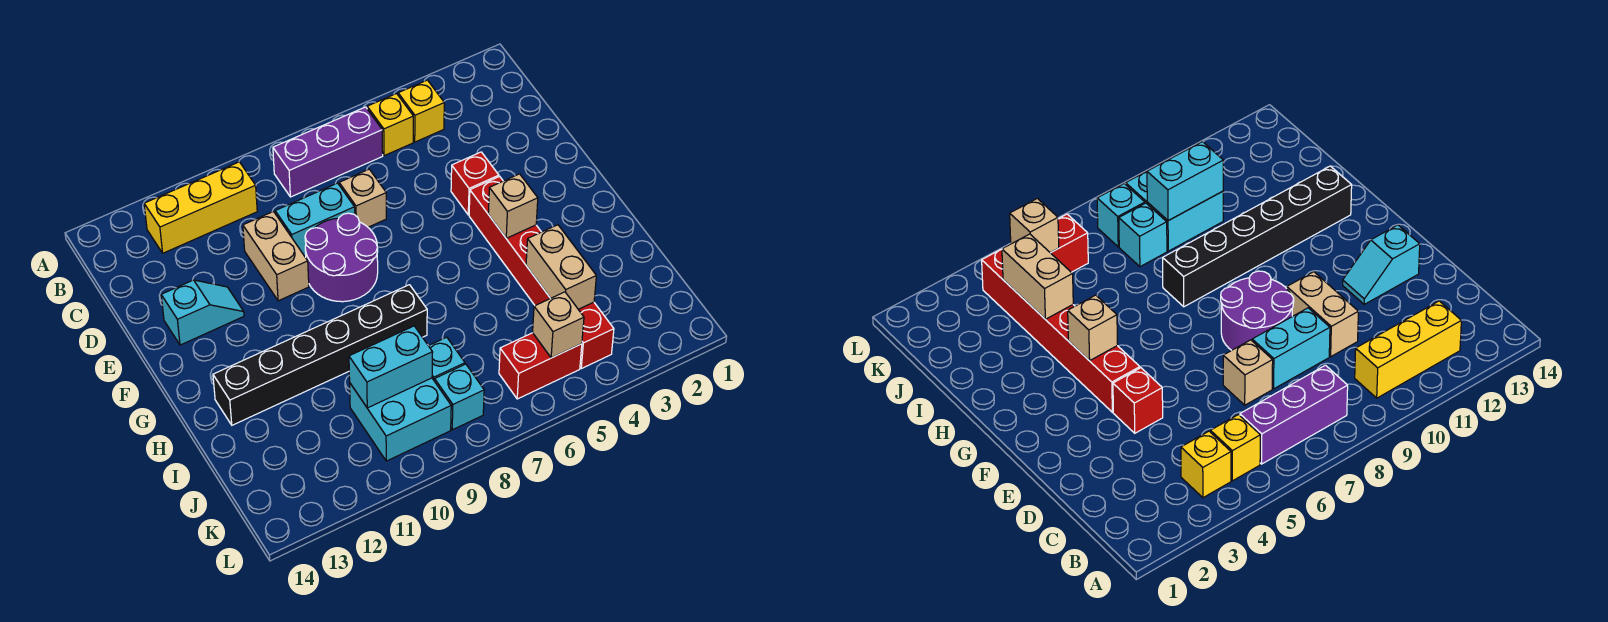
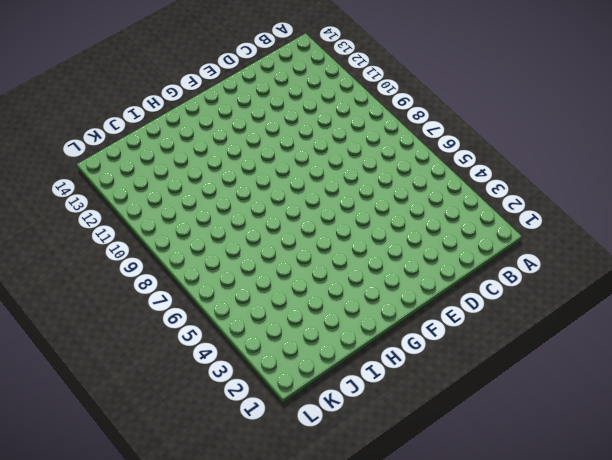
none -> yellow 1x1 brick [398,80,444,142]
none -> yellow 1x1 brick [367,94,413,156]
none -> purple 1x3 brick [273,107,383,197]

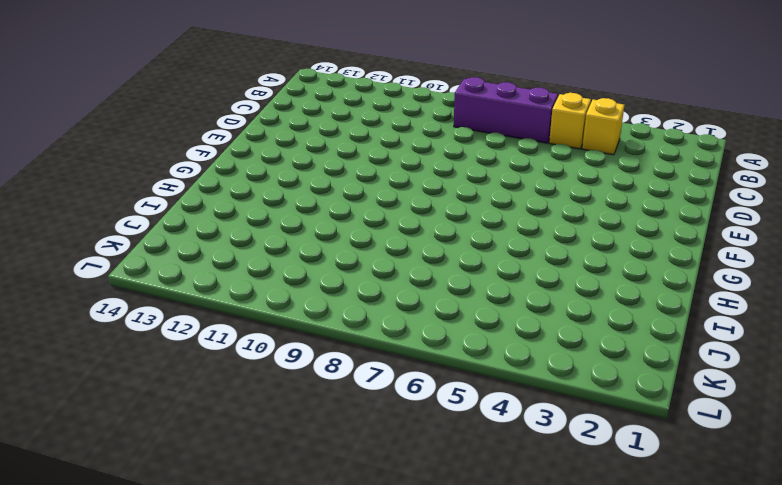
none -> yellow 1x3 brick [144,162,257,253]
none -> tan 1x1 brick [339,169,386,227]
none -> cyan 1x2 brick [275,183,355,256]

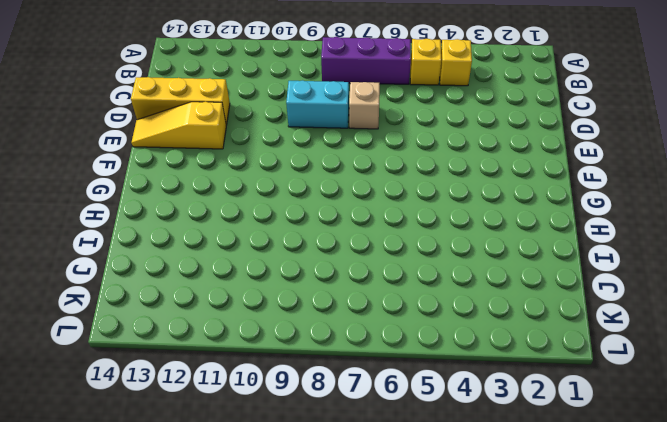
yellow 1x3 brick [131,77,230,125] -> yellow 1x3 brick moved to [144,162,257,253]
yellow 1x3 slope [131,102,226,149] -> cyan 1x2 slope [161,280,244,345]
none -> tan 1x2 brick [243,212,309,301]
none -> red 1x1 brick [451,152,499,215]
none -> purple 2x2 round brick [305,213,378,302]

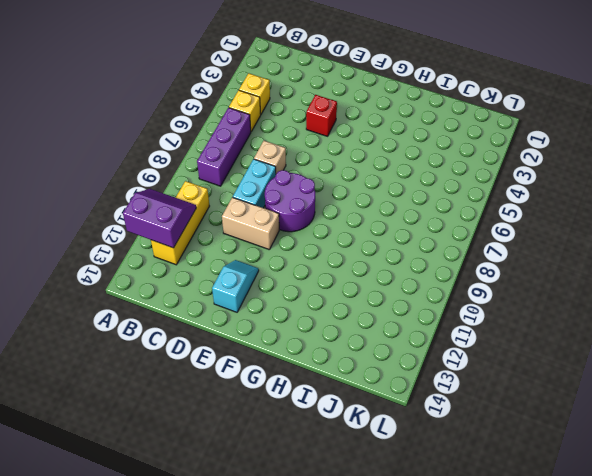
purple 2x2 slope [123,189,196,248] -> none
none -> red 1x6 brick [469,176,614,369]
none -> black 1x6 brick [213,285,427,425]
none -> cyan 1x1 brick [429,337,465,381]

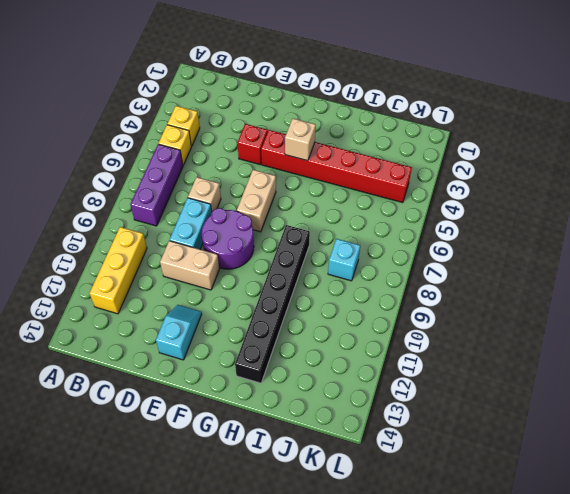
tan 1x2 brick [237,170,276,232] -> tan 1x2 brick turned to [526,225,596,309]
none -> cyan 2x2 brick [350,378,451,461]
none -> red 1x2 brick [499,333,582,399]
none -> cyan 1x1 brick [435,364,484,430]

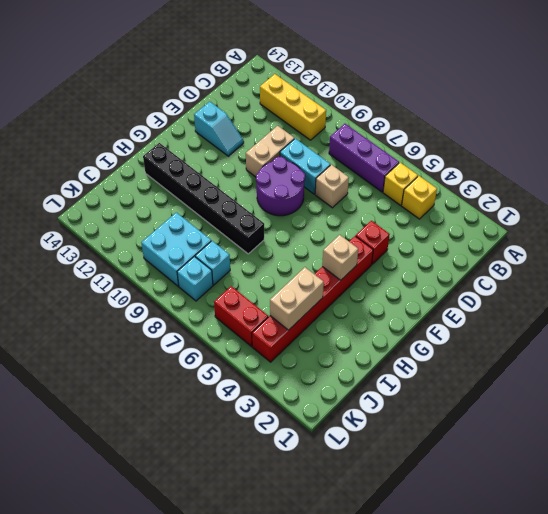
none -> cyan 1x2 brick [349,326,433,408]
none -> tan 1x1 brick [533,292,584,358]

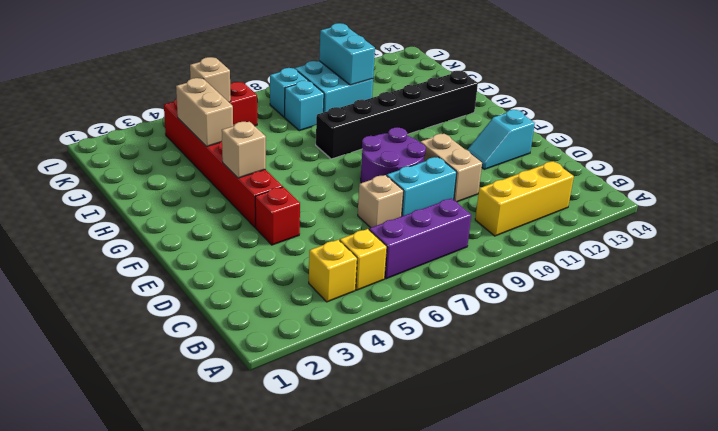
cyan 1x2 brick [319,23,375,85] -> cyan 1x2 brick turned to [349,326,433,408]

